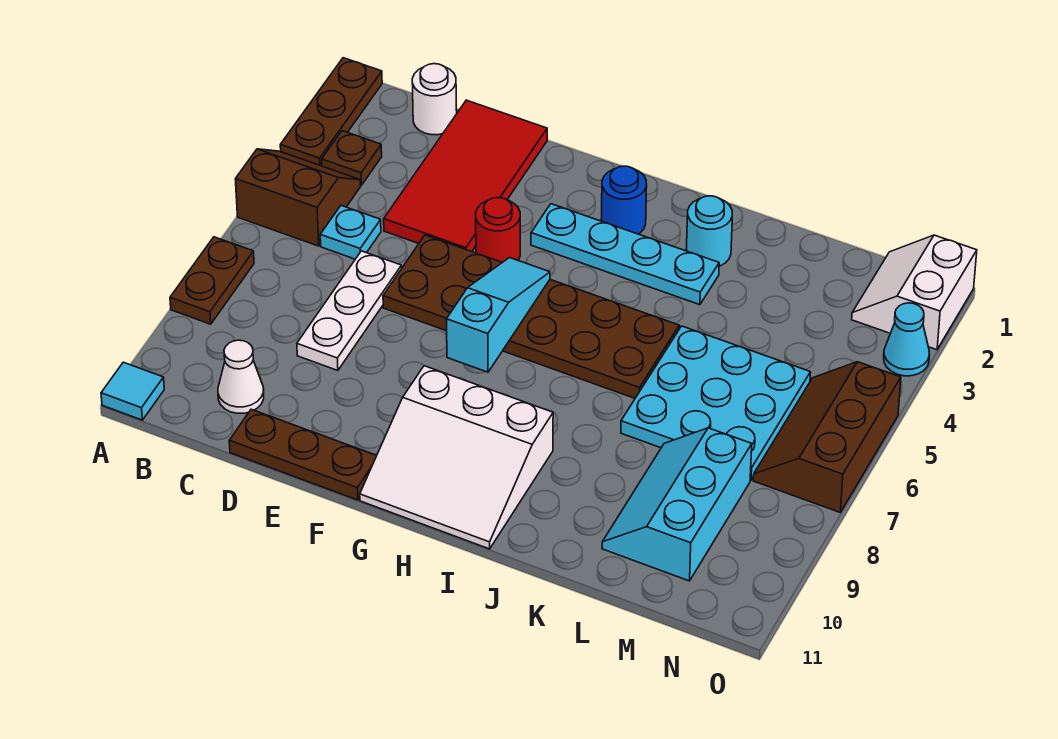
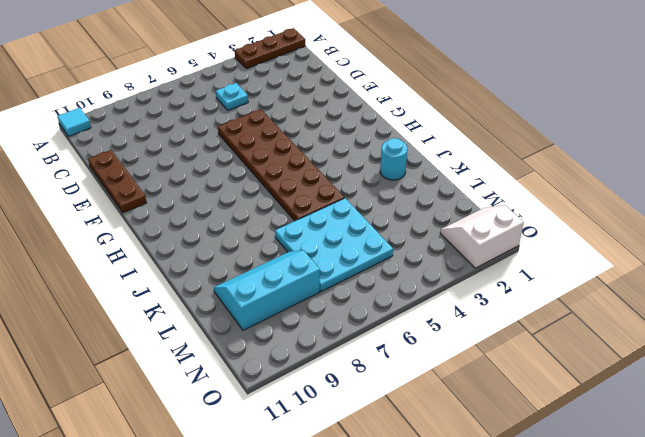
none -> brown 2x2 slope [235,149,361,246]
none -> brown 1x2 plate [170,237,254,324]
none -> brown 1x1 plate [322,131,382,185]

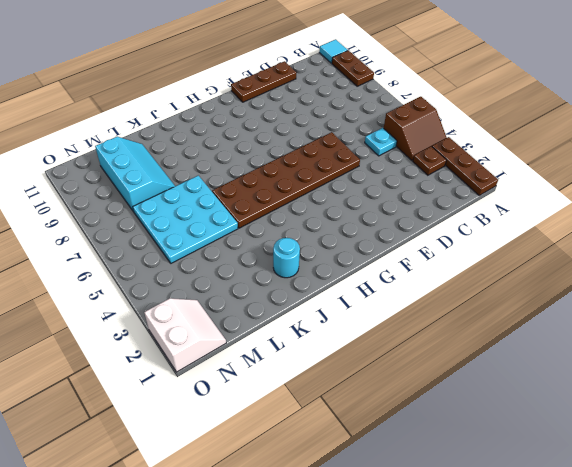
brown 1x2 plate [332,50,374,86] -> brown 1x2 plate moved to [170,237,254,324]
none -> white 1x1 round brick [412,64,457,135]
none -> white 1x1 cone [218,340,264,413]
none -> red 2x4 tile [384,100,547,252]

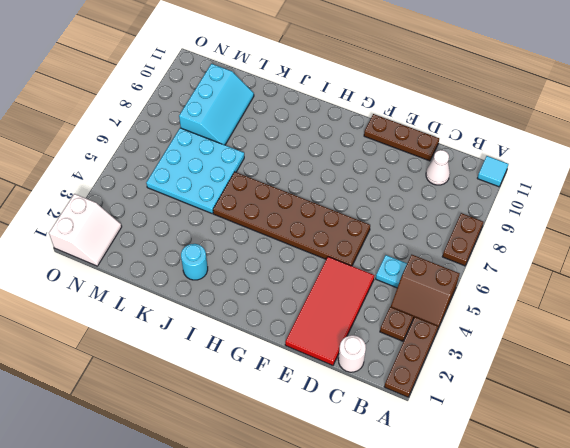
none -> white 1x3 plate [297,251,402,371]
none -> red 1x1 round brick [476,198,520,262]
none -> cyan 1x4 plate [531,204,719,305]

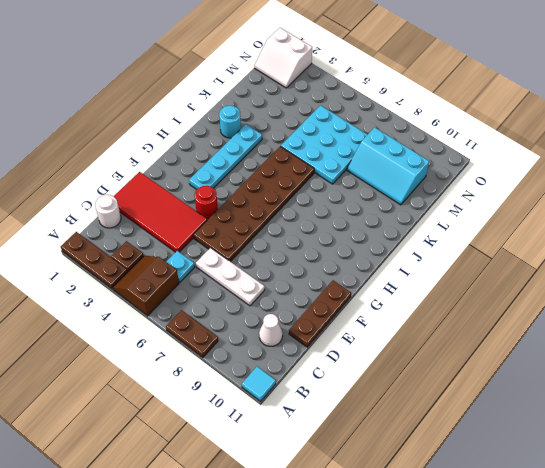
none -> white 3x3 slope [360,366,553,549]
none -> blue 1x1 round brick [601,166,647,234]
none -> brown 2x3 slope [753,362,901,512]

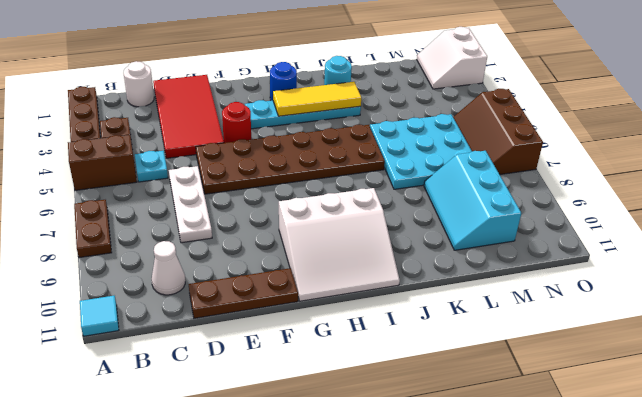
yellow 1x3 tile [273,82,361,116] -> none
none -> cyan 1x1 cone [884,303,929,376]
none -> cyan 1x3 slope [446,258,550,372]

